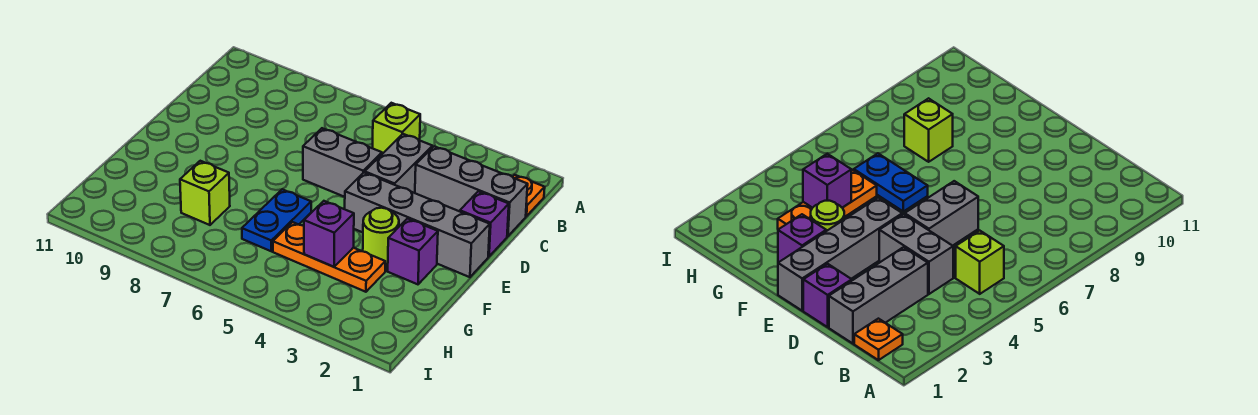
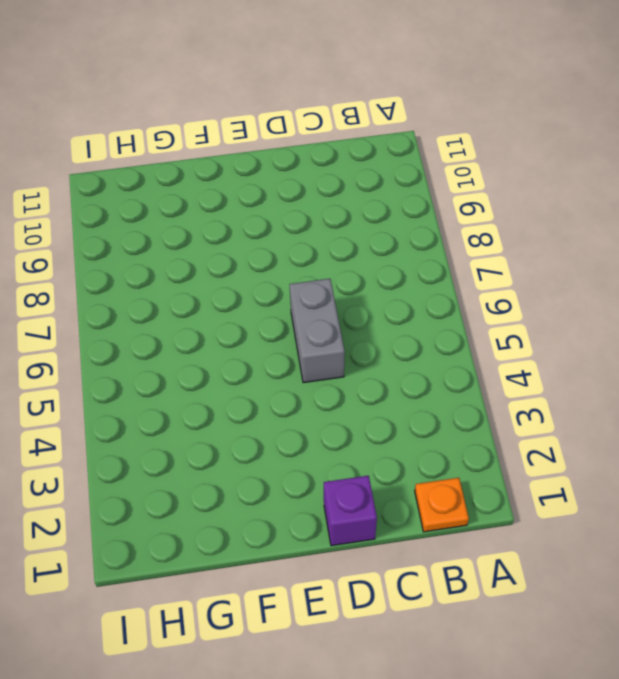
none -> lime 1x1 brick [373,103,420,154]
none -> grey 1x3 brick [415,146,528,236]
none -> grey 1x2 brick [365,134,432,193]

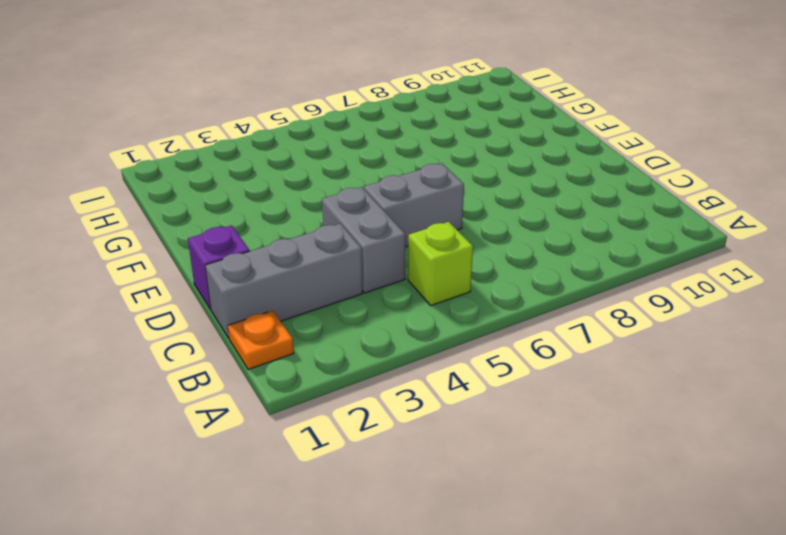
none -> grey 1x4 brick [345,172,490,277]
none -> purple 1x1 brick [388,219,438,284]
none -> lime 1x1 round brick [363,208,399,266]

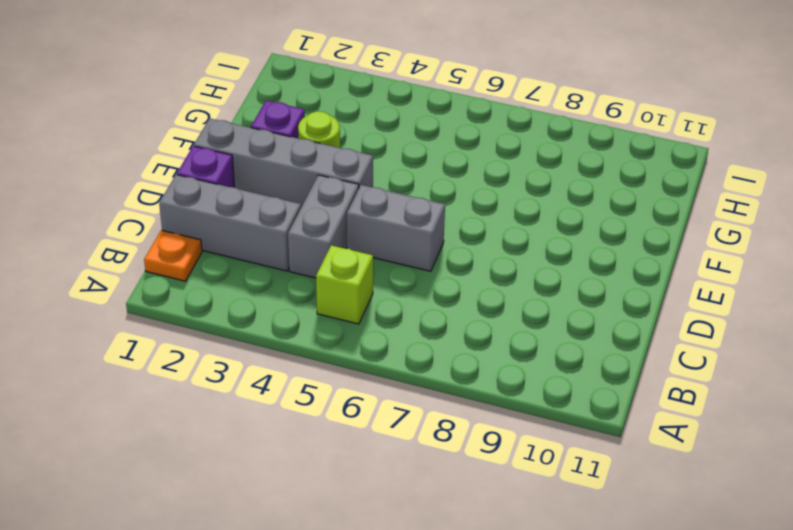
none -> blue 1x2 plate [242,189,311,251]
none -> orange 1x3 plate [273,222,385,292]
none -> lime 1x1 brick [180,161,230,225]

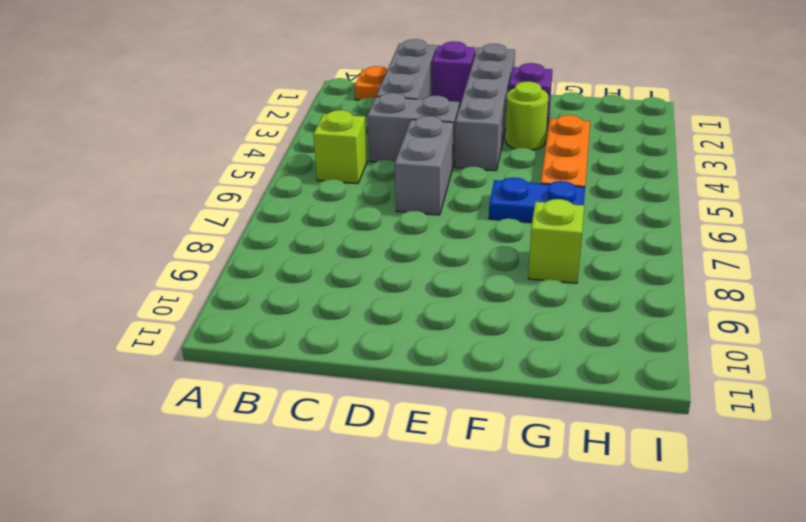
none -> purple 1x1 brick [304,201,354,267]

